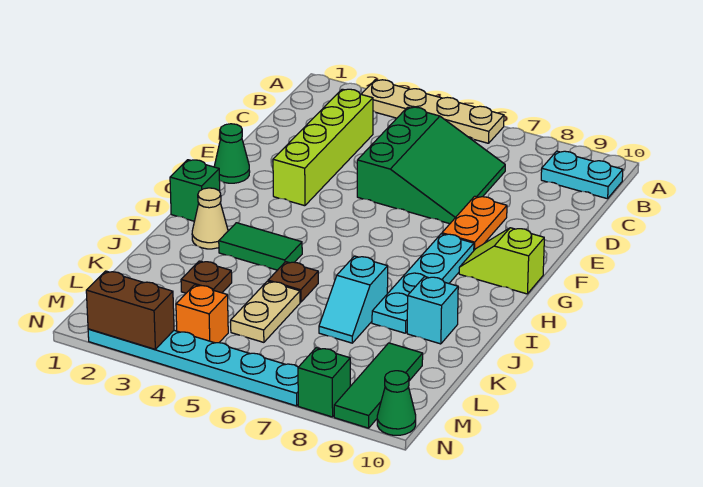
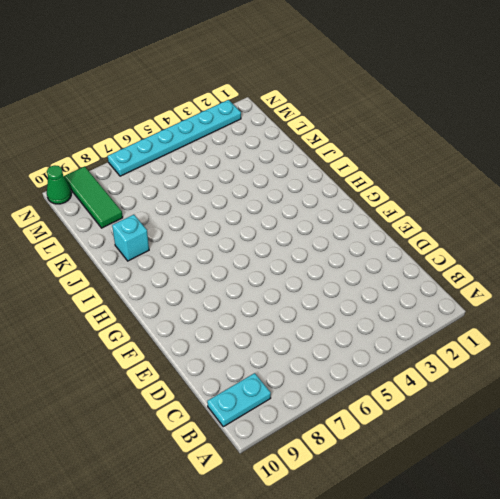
none -> tan 1x4 plate [361,80,504,143]
none -> lime 1x4 brick [273,89,373,206]
none -> green 3x3 slope [357,107,505,224]

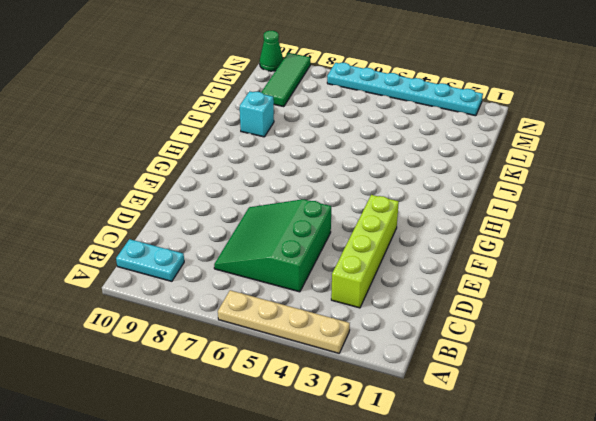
none -> orange 1x2 plate [442,196,507,250]
none -> green 1x1 cone [214,124,250,183]
none -> cyan 1x4 plate [372,234,474,333]

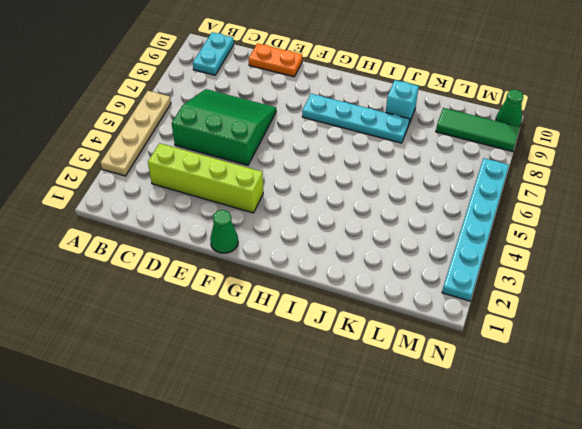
orange 1x2 plate [249,43,302,77] -> orange 1x2 plate moved to [442,196,507,250]
none -> lime 1x2 slope [459,228,544,294]
none -> green 1x1 brick [170,160,220,221]
none -> tan 1x1 cone [192,188,228,249]

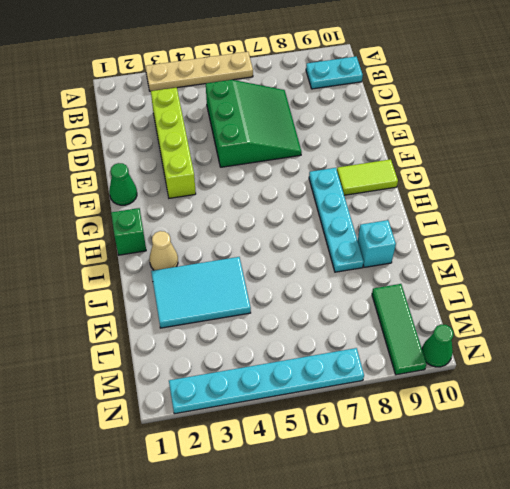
lime 1x2 tile [337,159,398,195] -> lime 1x2 slope [459,228,544,294]
cyan 2x3 tile [151,257,251,328] -> brown 1x1 plate [181,261,232,293]
none -> orange 1x2 plate [442,196,507,250]
none -> green 1x2 tile [219,223,302,270]
none -> brown 1x1 plate [268,262,318,302]

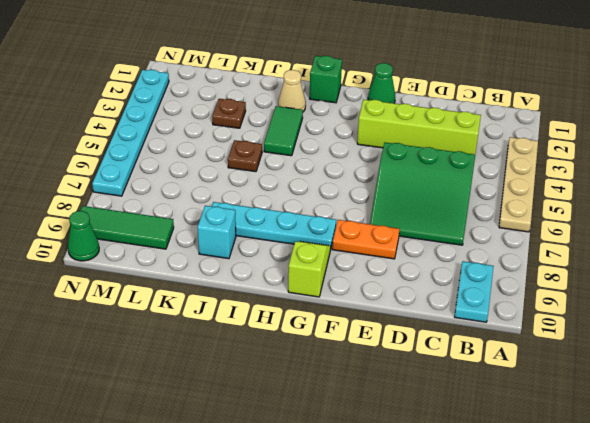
none -> cyan 1x2 slope [319,256,388,343]
none -> tan 1x2 plate [231,281,300,342]
none -> orange 1x1 brick [176,285,228,343]

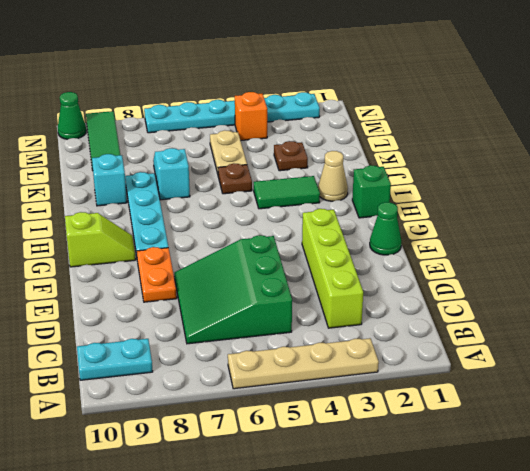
none -> green 1x1 brick [298,348,350,417]
none -> brown 1x2 brick [86,271,174,349]

